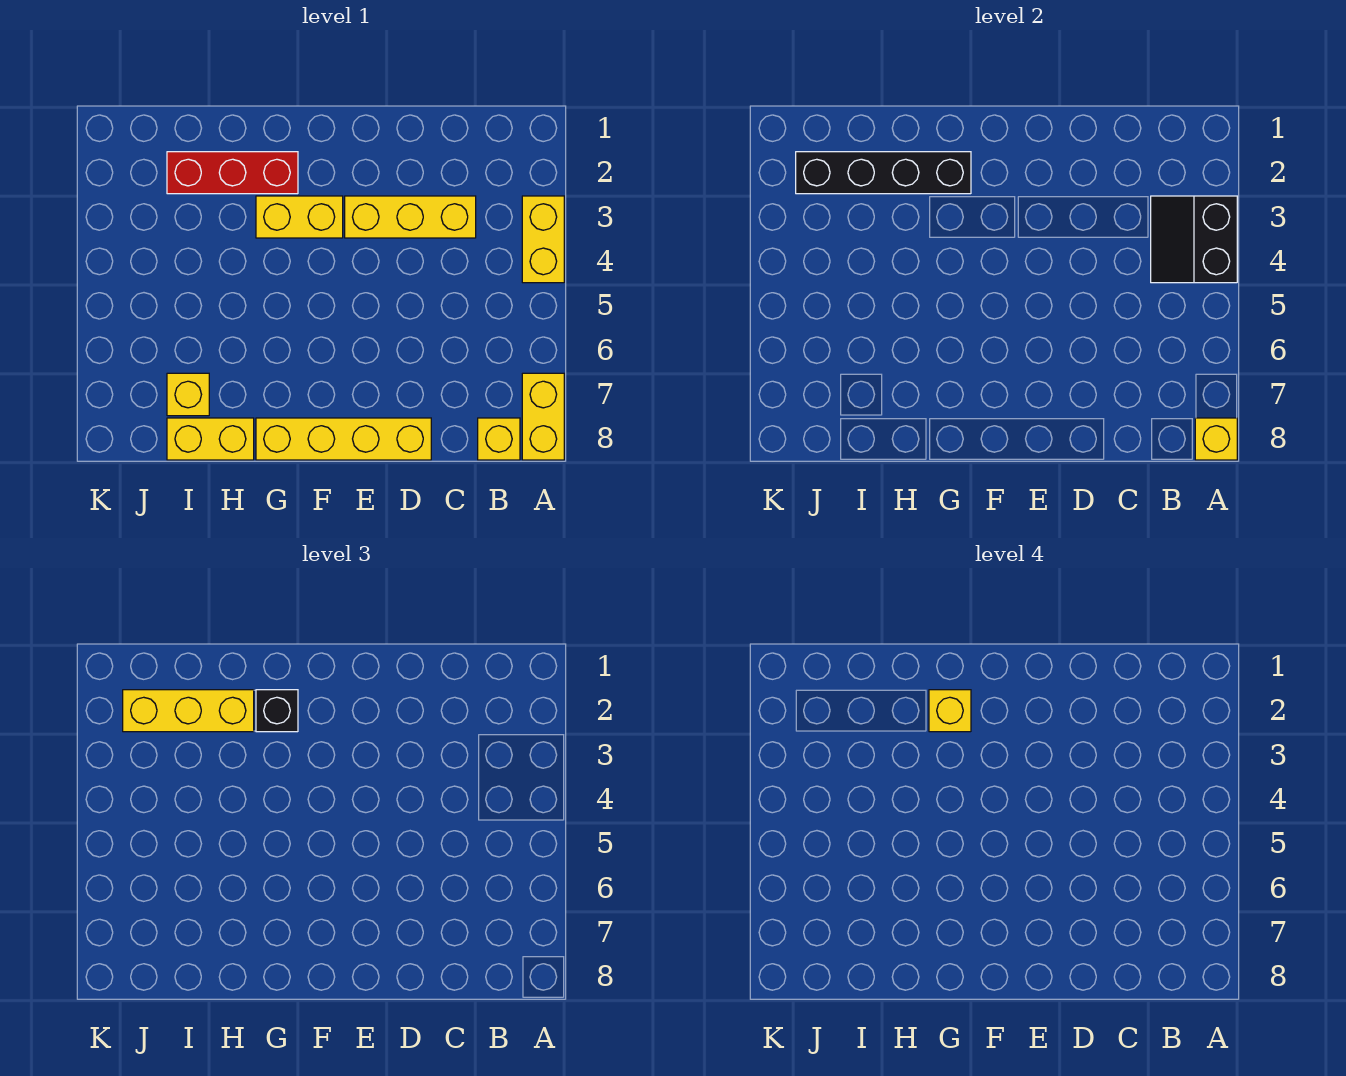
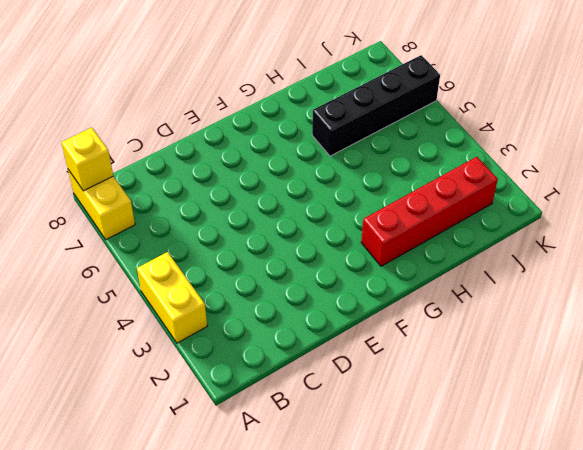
red 1x4 brick [361,157,498,266] -> red 1x3 brick [167,152,298,194]
black 1x4 brick [312,55,440,156] -> black 1x4 brick moved to [796,152,971,194]
none -> yellow 1x1 brick [478,418,520,460]
none -> yellow 1x3 brick [345,196,476,238]
none -> yellow 1x4 brick [256,418,431,460]

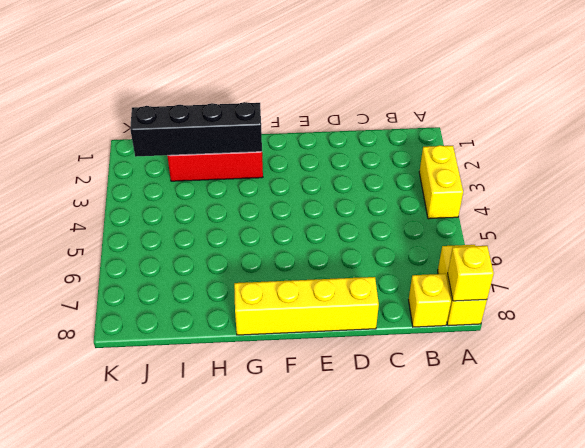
none -> yellow 1x3 brick [345,196,476,238]
none -> yellow 1x2 brick [256,196,343,238]
none -> yellow 1x2 brick [167,418,254,460]

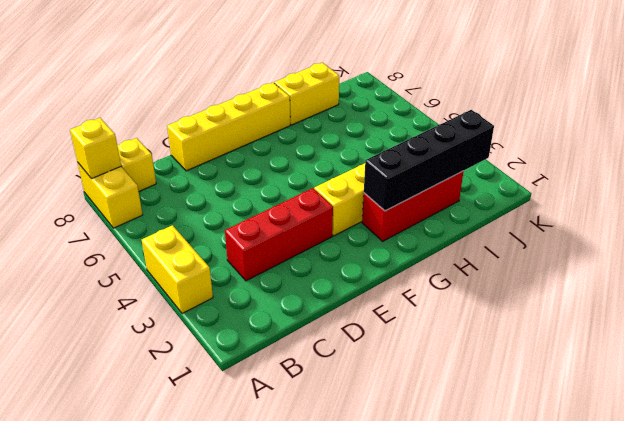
red 1x3 brick [225,188,333,281] -> yellow 1x3 brick [345,196,476,238]
none -> yellow 1x1 brick [167,373,209,416]
none -> black 2x2 slope [1151,196,1237,283]
none -> black 1x1 brick [256,690,298,732]

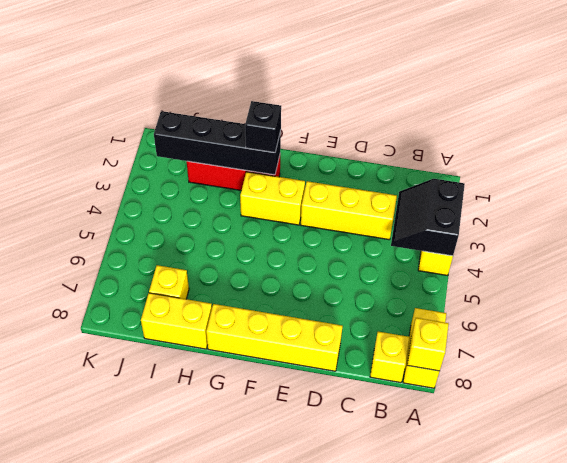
none -> yellow 1x3 brick [123,690,254,732]
none -> yellow 1x1 brick [929,690,971,732]

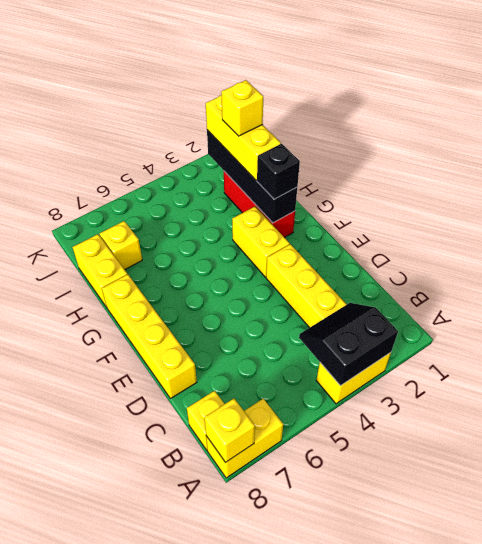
yellow 1x1 brick [221,80,263,136] -> yellow 1x1 brick moved to [929,690,971,732]

